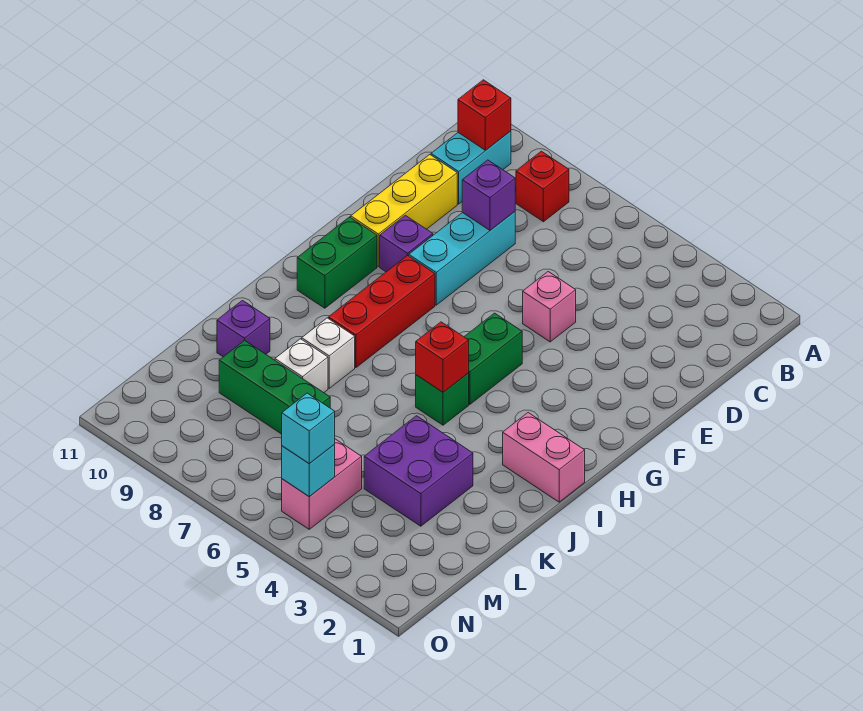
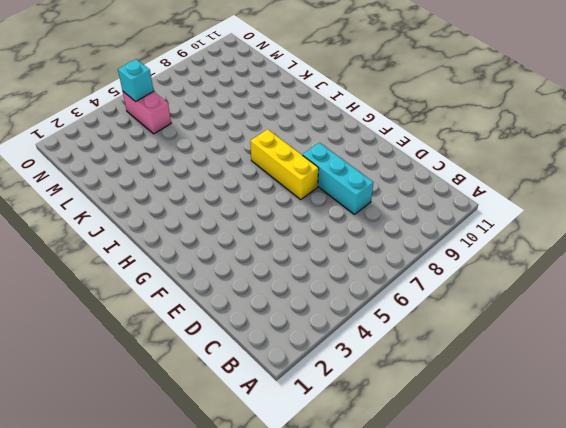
yellow 1x3 brick [250,129,319,199] -> yellow 1x3 brick moved to [351,155,457,266]
none -> red 1x1 brick [516,151,569,222]
none -> cyan 1x2 brick [431,131,511,204]
none -> pink 1x1 brick [523,272,576,342]

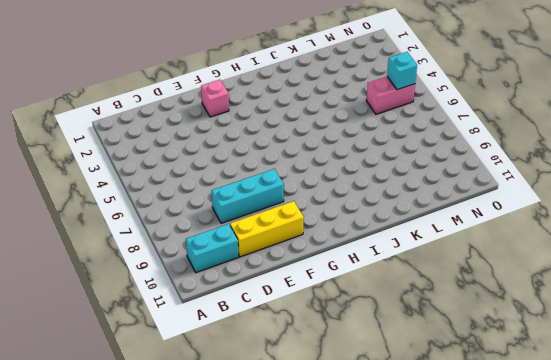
pink 1x1 brick [201,80,229,117] -> pink 1x1 brick moved to [523,272,576,342]
none -> red 1x1 brick [516,151,569,222]
none -> purple 1x1 brick [380,215,433,272]
none -> green 1x2 brick [464,313,522,404]

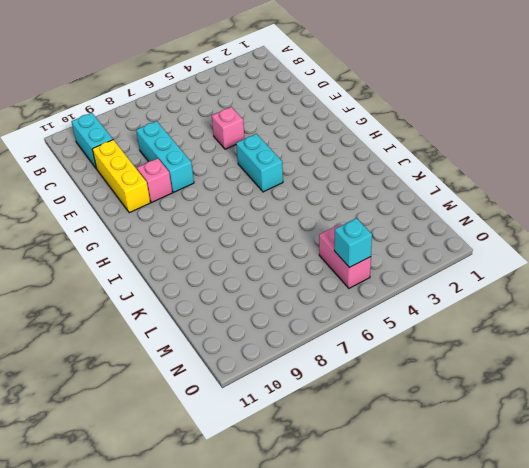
pink 1x1 brick [137,158,172,202] -> purple 1x1 brick [380,215,433,272]
cyan 1x2 brick [236,134,283,192] -> green 1x2 brick [464,313,522,404]
none -> red 1x1 brick [516,151,569,222]
none -> red 1x3 brick [328,255,435,367]
none -> green 1x2 brick [297,217,377,308]

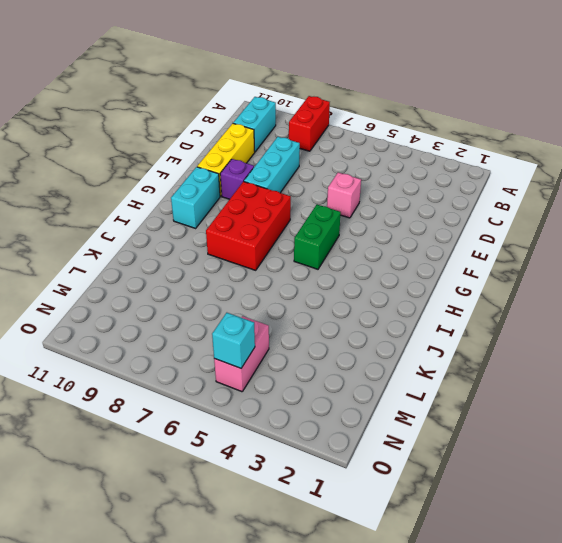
red 1x2 brick [289,96,330,151] -> red 1x1 brick [516,151,569,222]
red 2x3 brick [206,182,291,270] -> red 1x3 brick [328,255,435,367]
cyan 1x2 brick [171,167,220,228] -> green 1x2 brick [297,217,377,308]
none -> pink 1x2 brick [503,413,585,502]
none -> green 1x1 brick [416,373,469,425]
none -> white 1x1 brick [302,318,355,388]

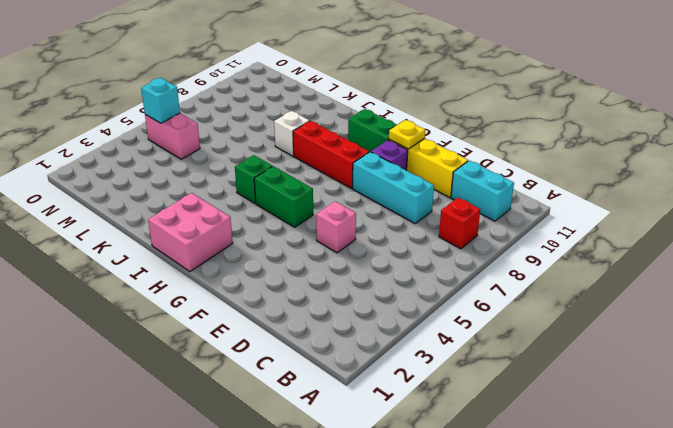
yellow 1x1 plate [389,120,425,149] -> none
pink 2x2 brick [148,193,233,272] -> pink 1x2 brick [503,413,585,502]
none -> purple 2x2 brick [364,416,473,526]
none -> white 1x1 brick [275,339,328,393]
none -> purple 1x1 brick [217,300,270,357]

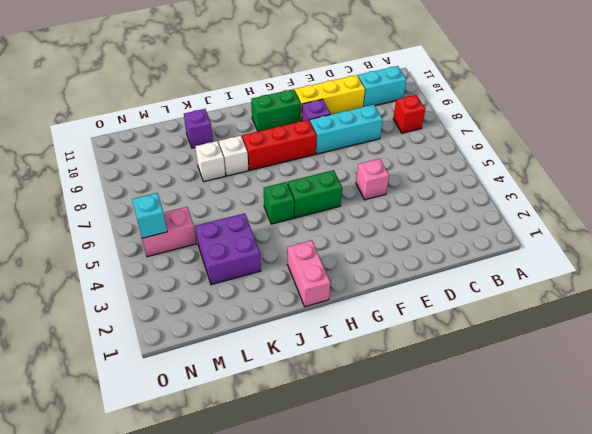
none -> green 1x3 brick [219,340,330,434]
none -> red 1x1 brick [458,80,511,150]
none -> purple 1x1 brick [462,160,515,230]

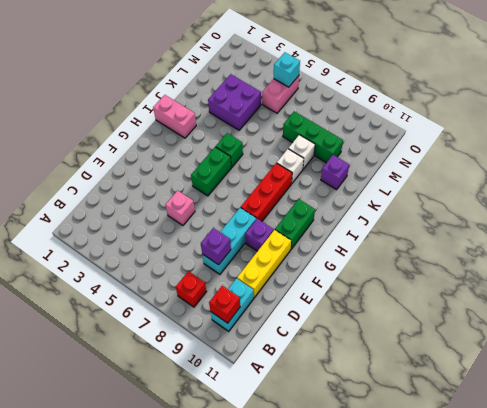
none -> red 1x1 brick [416,322,469,392]
none -> cyan 1x1 brick [282,393,335,464]

